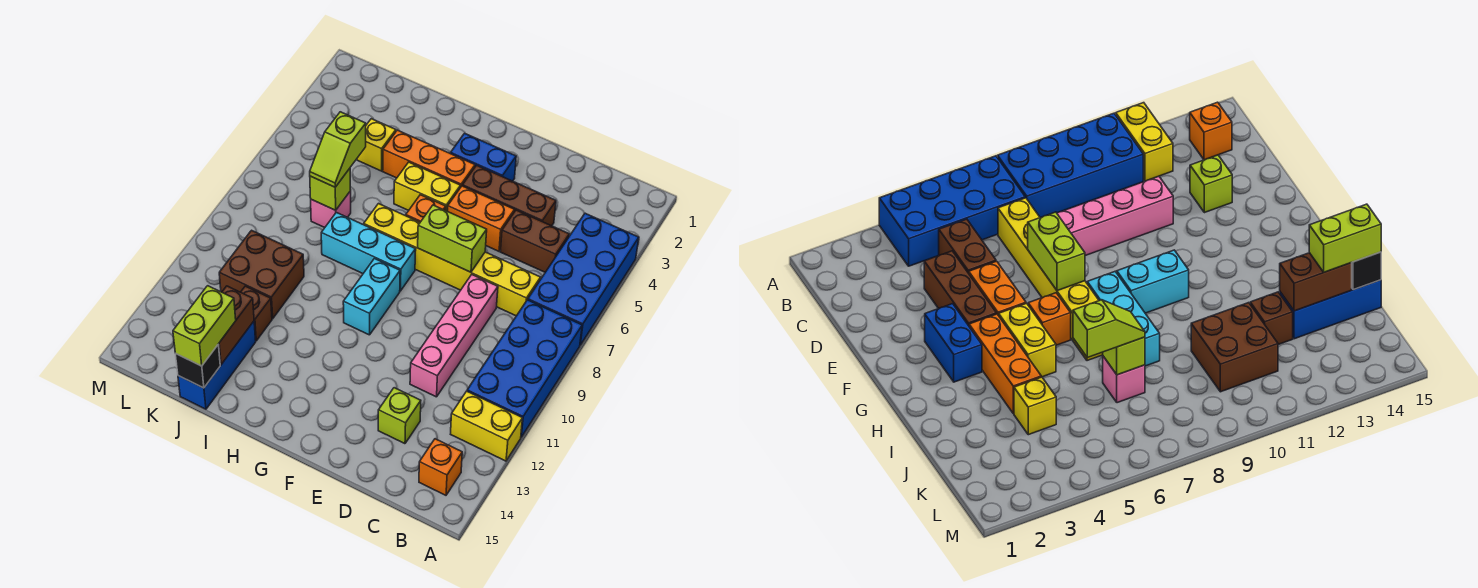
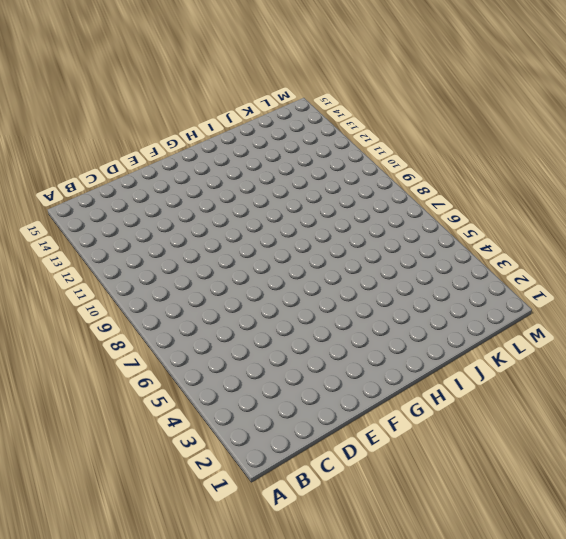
none -> blue 2x4 brick [528,213,639,345]
none -> blue 2x4 brick [467,300,582,437]
none -> yellow 1x2 brick [451,391,523,461]

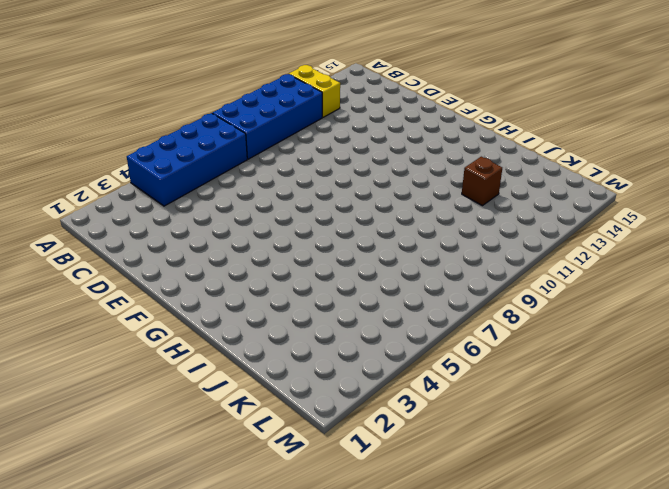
none -> orange 1x1 brick [419,439,462,495]
none -> brown 1x2 brick [500,210,569,272]
none -> yellow 1x6 brick [364,204,540,316]

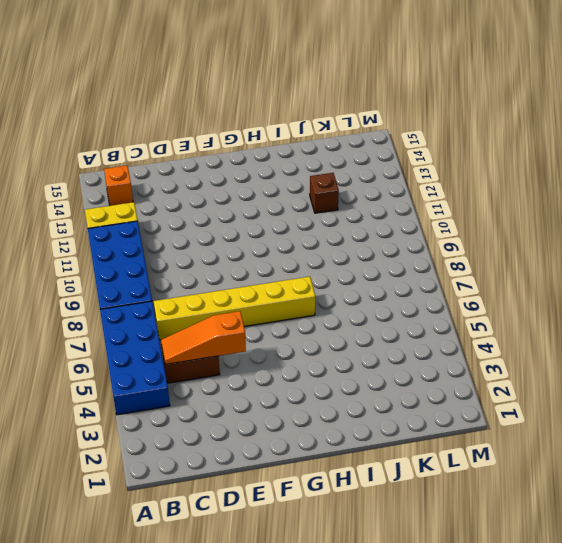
orange 1x3 slope [161,311,246,364] -> none
none -> brown 1x3 brick [463,165,556,226]
none -> pink 1x4 brick [410,275,498,397]
none -> lime 1x1 brick [378,388,421,444]

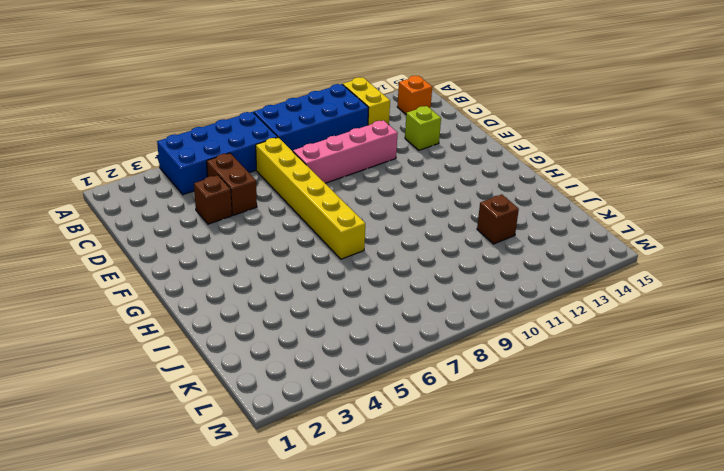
brown 1x1 brick [194,175,232,224] -> brown 1x3 brick [463,165,556,226]
none -> orange 1x2 brick [448,186,514,251]
none -> blue 1x2 brick [450,133,516,181]
none -> orange 1x3 brick [383,130,475,188]

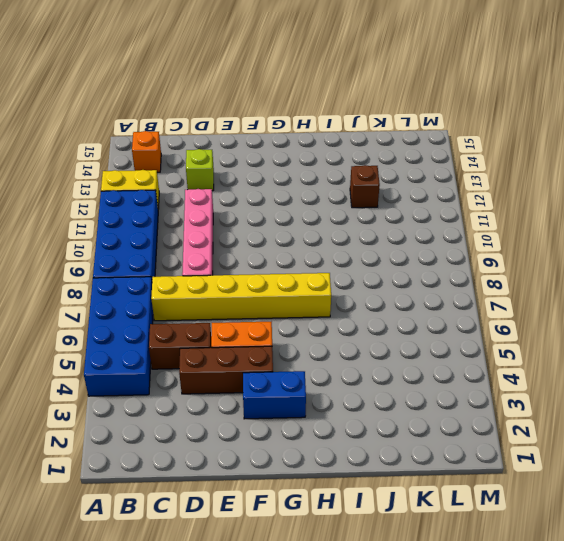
none -> orange 1x3 brick [383,130,475,188]
none -> yellow 1x2 brick [394,162,460,211]
none -> orange 1x1 brick [406,195,446,222]

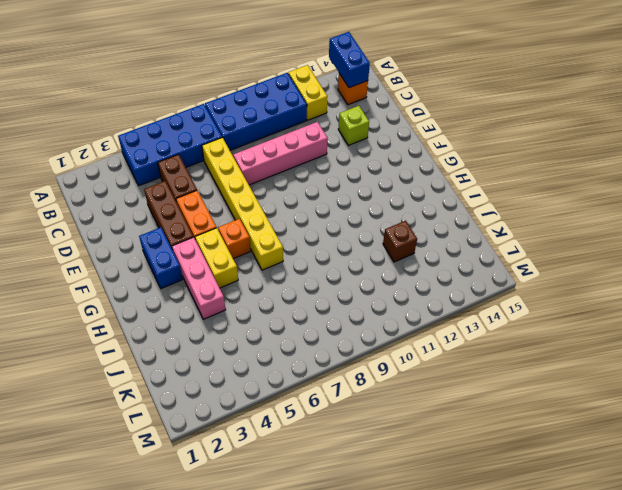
blue 1x2 brick [329,32,370,88] -> none
pink 1x3 brick [172,237,226,319] -> orange 1x3 brick [383,130,475,188]
none -> cyan 1x3 brick [321,212,416,291]
none -> cyan 1x2 brick [343,259,400,335]
none -> yellow 1x1 brick [357,119,396,171]

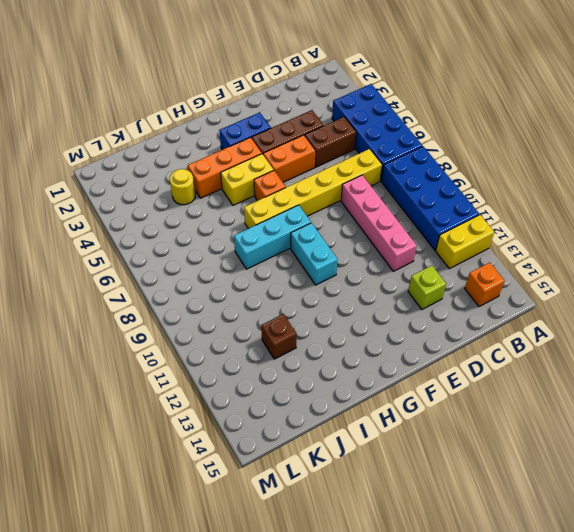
yellow 1x1 round brick [170,169,195,205] -> yellow 1x1 brick [357,119,396,171]
none -> pink 1x1 brick [311,191,351,228]
none -> brown 2x2 brick [219,230,304,319]
none -> blue 1x3 brick [178,321,256,409]

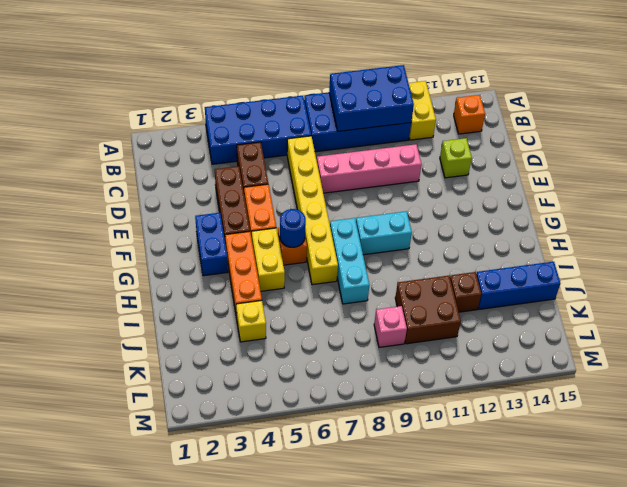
blue 2x3 brick [329,65,414,131] -> none
blue 1x1 round brick [280,209,306,247] -> none
pink 1x1 brick [374,306,407,347] -> pink 1x1 brick moved to [311,191,351,228]
none -> lime 1x2 brick [418,205,487,272]
none -> lime 1x1 brick [310,169,351,210]
none -> brown 1x2 brick [218,286,254,364]

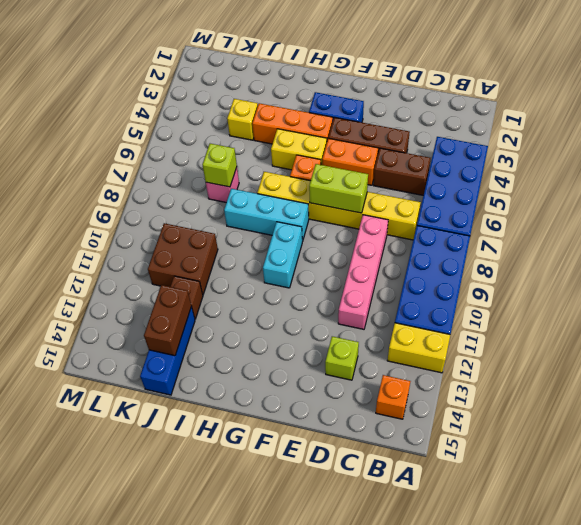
none -> black 1x1 brick [175,345,220,388]
none -> lime 1x2 slope [310,112,366,187]
none -> lime 1x2 brick [173,286,236,366]

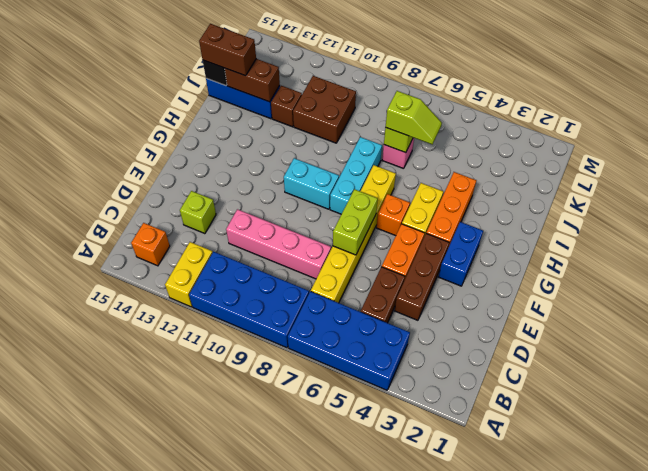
lime 1x2 slope [386,91,442,144] -> lime 1x2 slope turned to [310,112,366,187]
brown 1x2 brick [199,24,256,76] -> lime 1x2 brick [173,286,236,366]
none -> yellow 1x1 brick [357,119,396,171]

